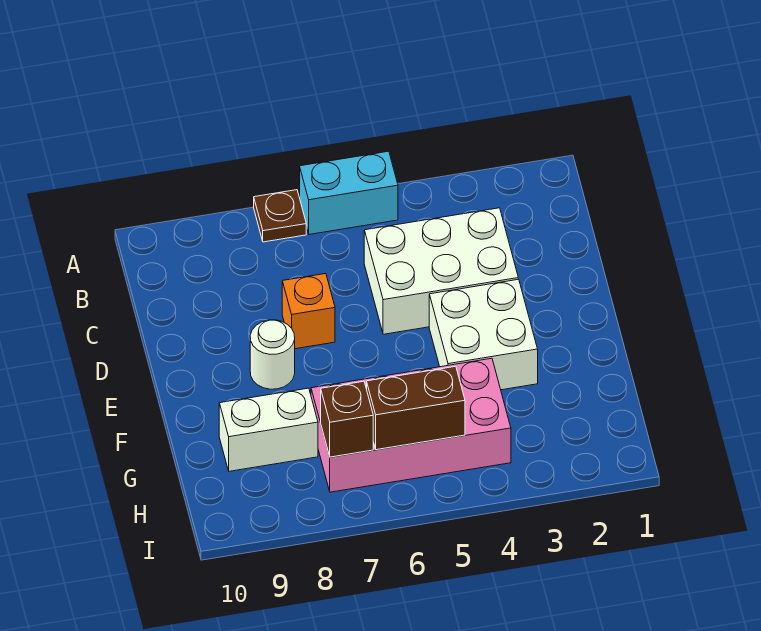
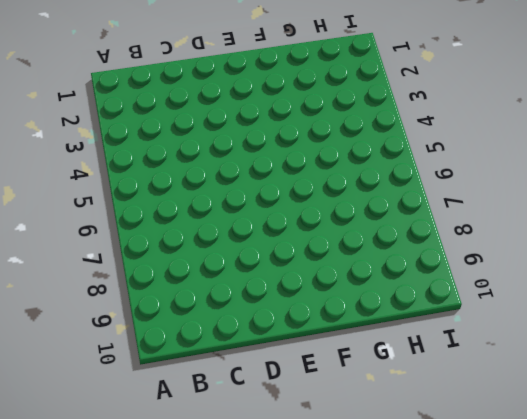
none -> cyan 1x2 brick [300,151,398,235]
none -> brown 1x1 plate [254,190,306,242]

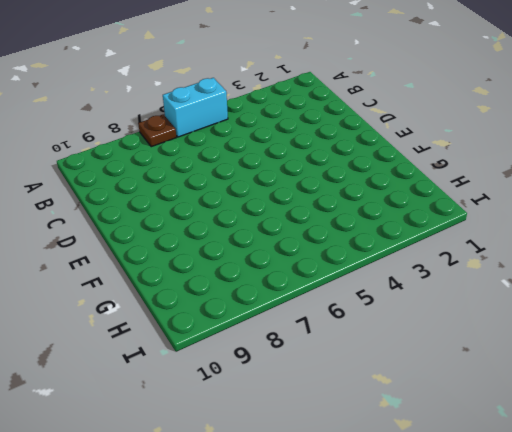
none -> white 2x3 brick [364,208,518,334]
none -> orange 1x1 brick [282,274,335,349]

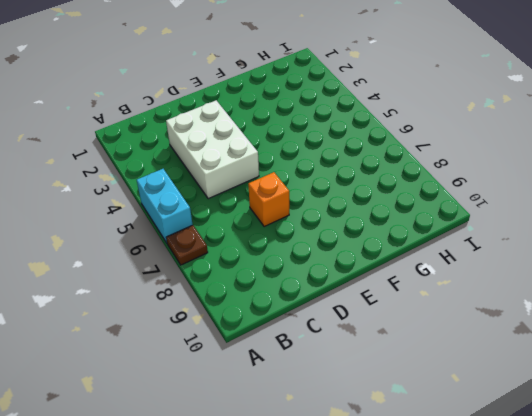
none -> white 2x2 brick [429,279,538,390]
none -> white 1x1 round brick [250,320,295,389]

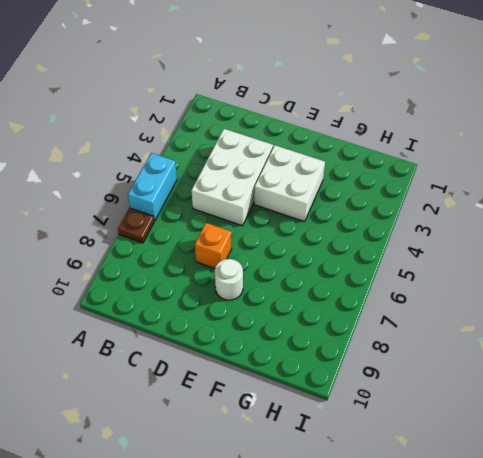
none -> pink 2x4 brick [311,358,511,492]
none -> white 1x2 brick [219,388,318,471]

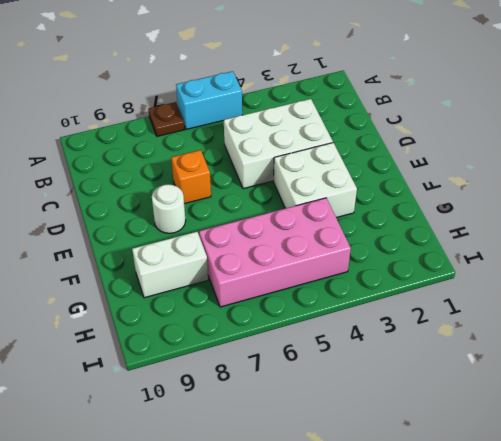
none -> brown 1x2 brick [367,366,465,450]
none -> brown 1x1 brick [321,381,373,457]

